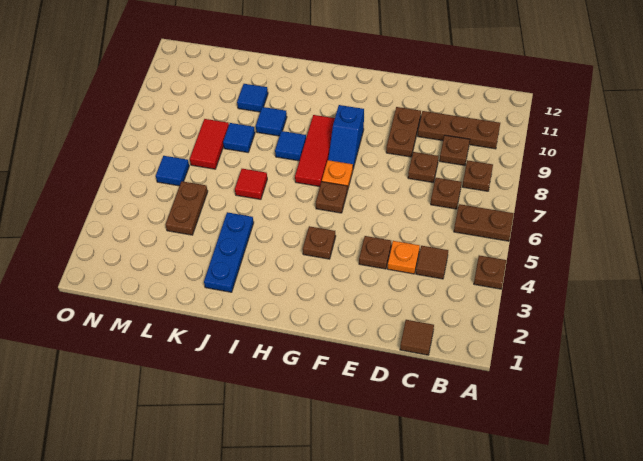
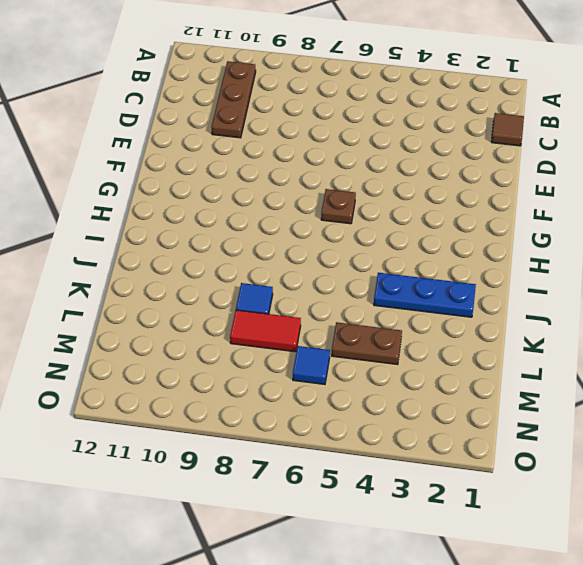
none -> brown 1x1 plate [474,255,506,289]
none -> brown 1x2 plate [454,204,514,241]
none -> brown 1x1 plate [462,160,493,191]

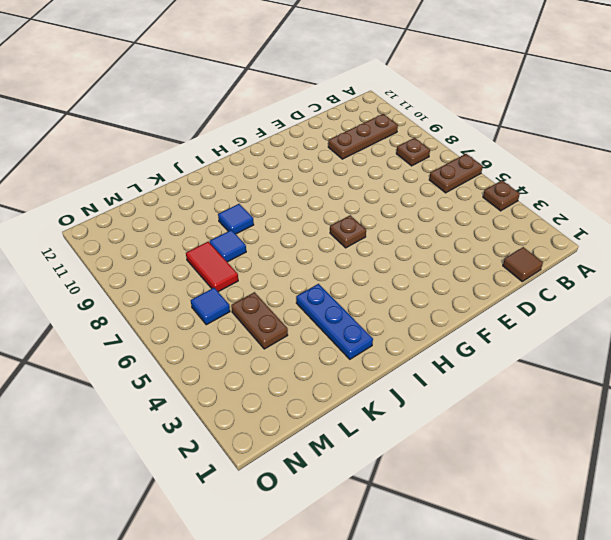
none -> brown 1x1 tile [416,246,448,279]
none -> brown 1x1 plate [431,178,462,209]
none -> brown 1x1 plate [440,135,470,165]

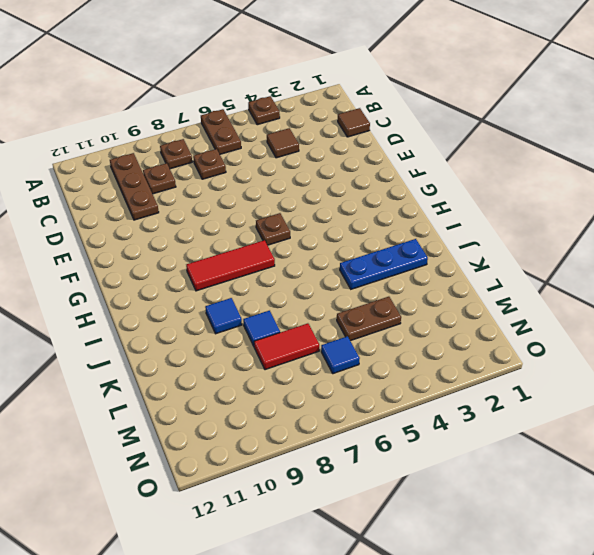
none -> orange 1x1 plate [387,241,420,274]
none -> brown 1x1 plate [408,152,439,183]
none -> brown 1x1 plate [359,236,391,269]

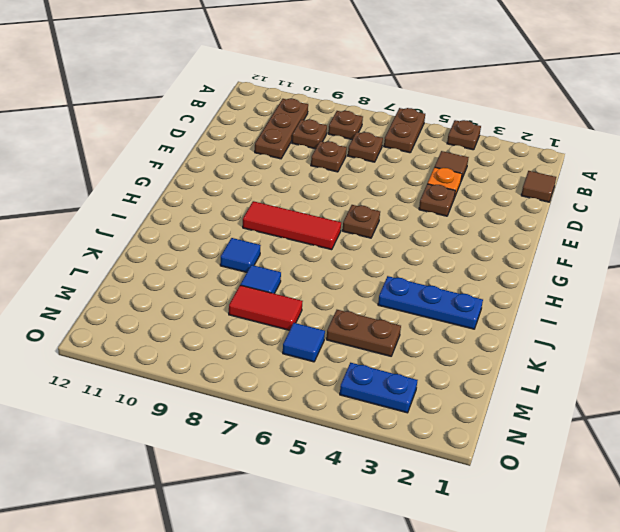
blue 1x2 plate [340,363,418,413] -> none
none -> brown 1x2 plate [386,107,421,157]
none -> brown 1x1 plate [303,226,336,259]
none -> orange 1x1 plate [322,160,353,191]

